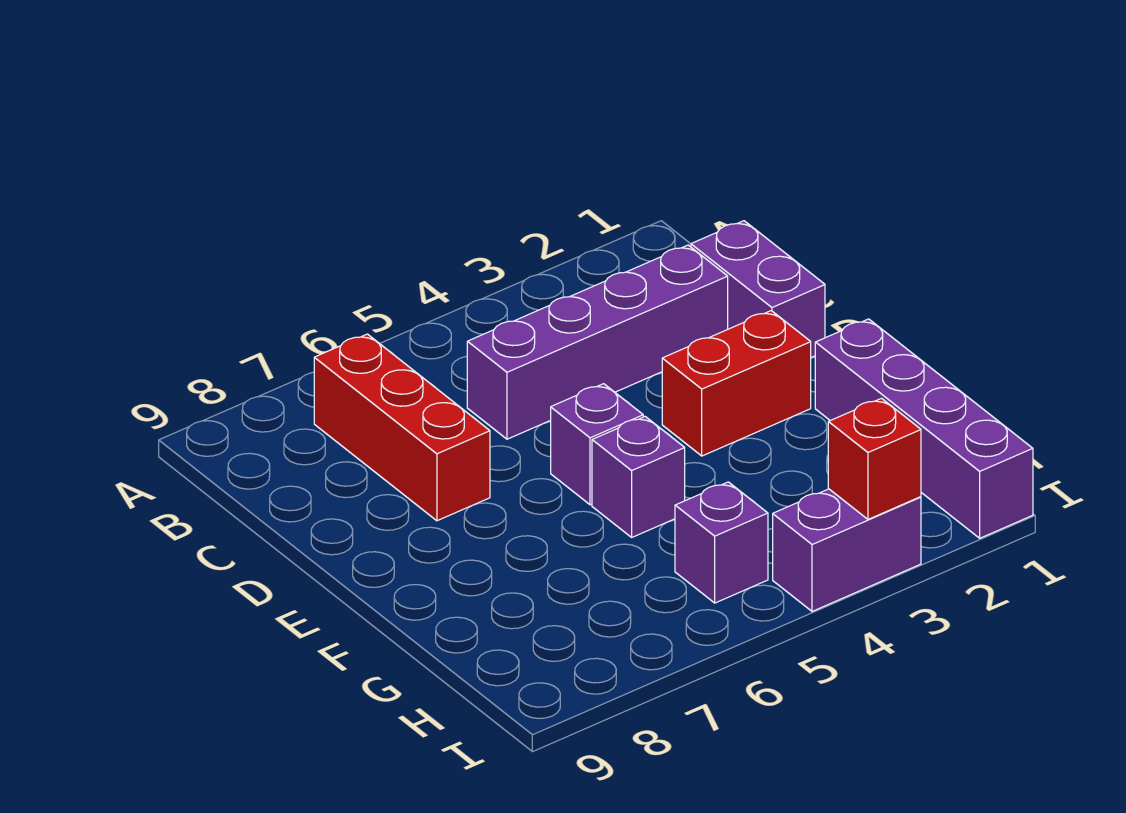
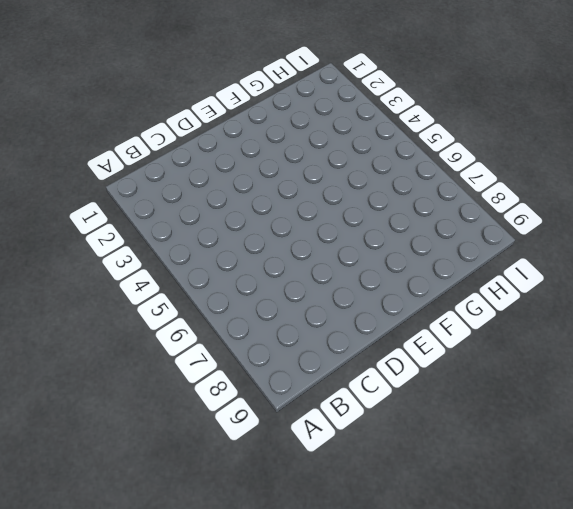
none -> red 1x3 brick [314,334,490,521]
none -> purple 1x2 brick [691,221,825,357]

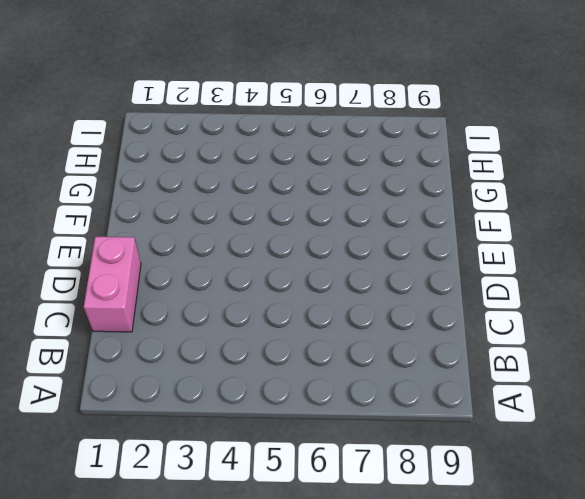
pink 1x2 brick [84,237,141,332] -> purple 1x2 brick [691,221,825,357]
none -> red 1x3 brick [314,334,490,521]
none -> purple 1x4 brick [467,245,728,439]

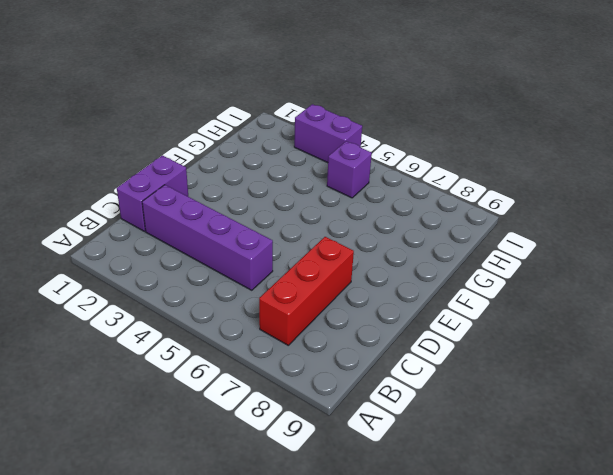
none -> red 1x2 brick [662,311,811,456]
none -> purple 1x1 brick [551,384,643,505]

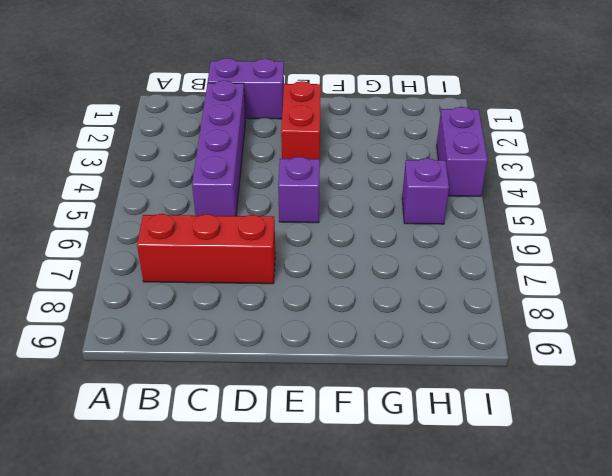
none -> purple 1x4 brick [815,319,1033,538]
none -> purple 1x1 brick [592,417,685,537]

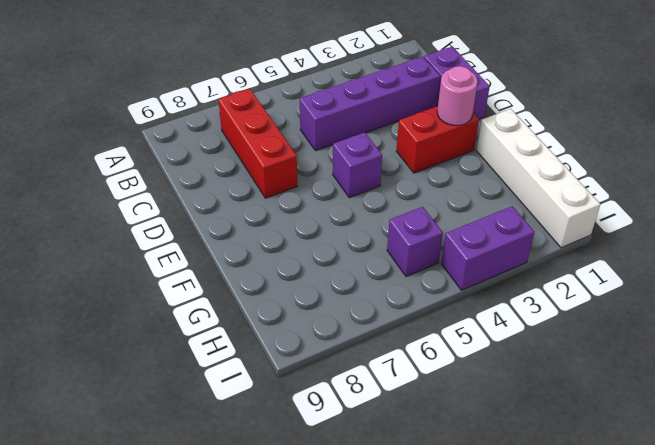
pink 1x1 round brick [437,66,478,125] -> none
white 1x4 brick [477,109,600,248] -> purple 1x4 brick [815,319,1033,538]
none -> purple 1x1 brick [592,417,685,537]
none -> red 1x1 brick [828,398,921,519]

